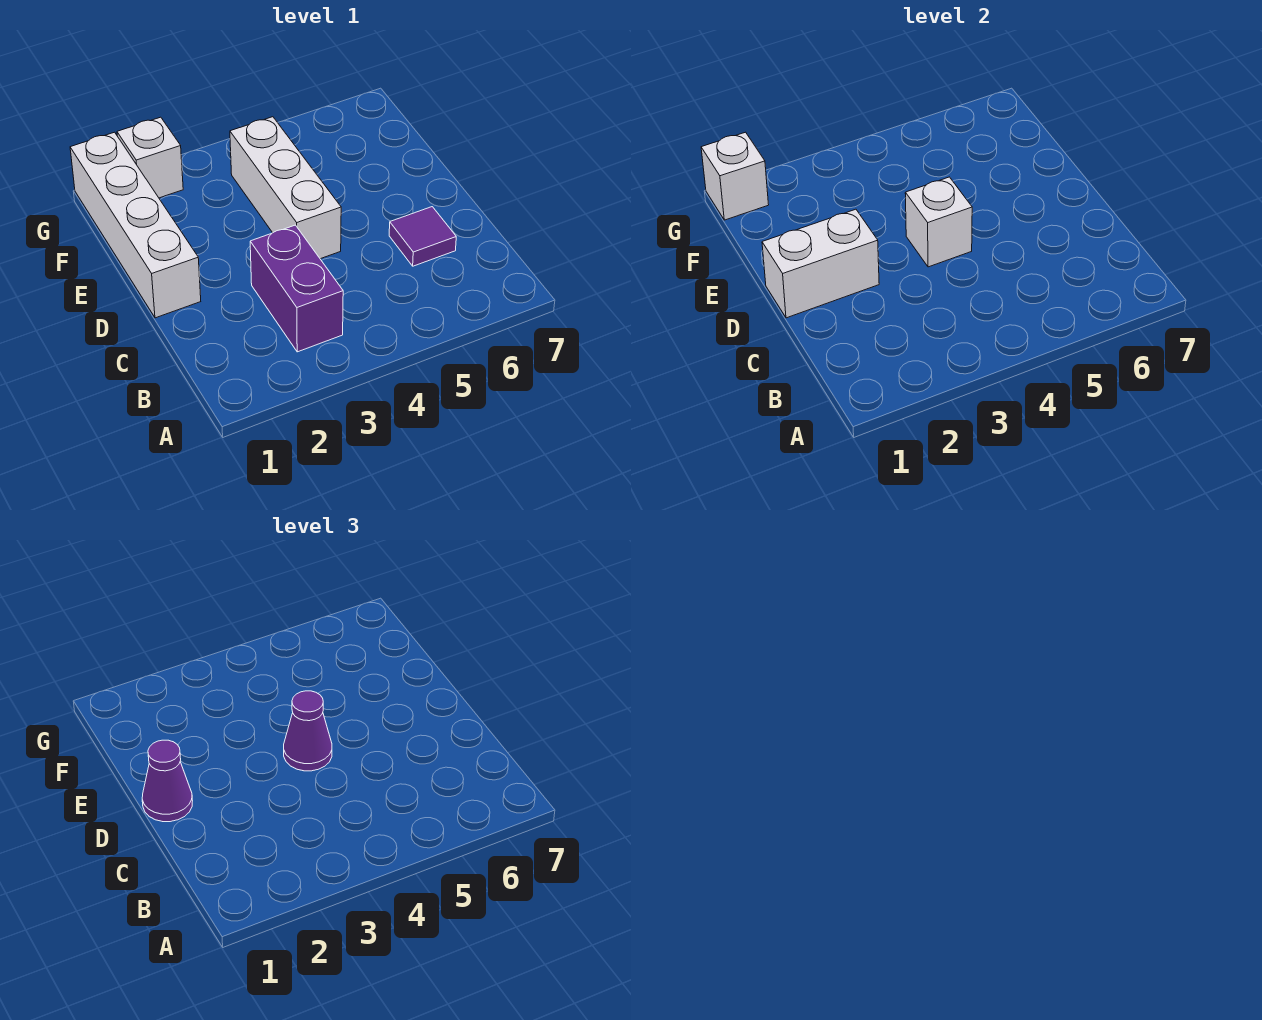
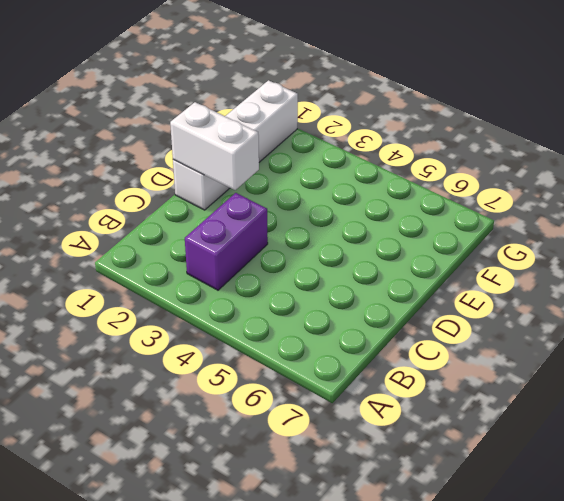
none -> purple 1x1 tile [389,207,456,266]
none -> white 1x3 brick [230,117,341,259]

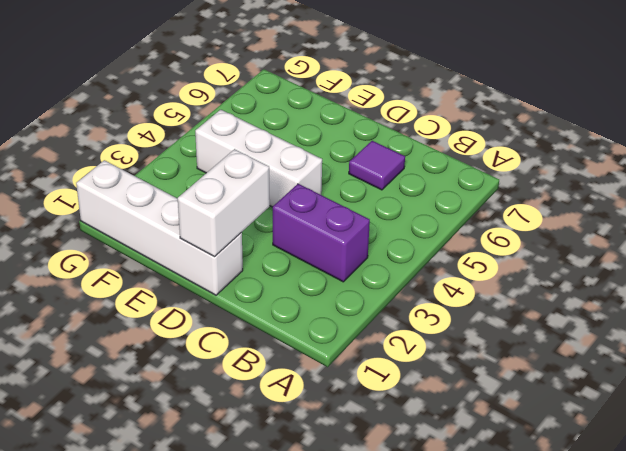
none -> white 1x1 brick [117,117,183,198]
none -> white 1x1 brick [905,177,972,267]

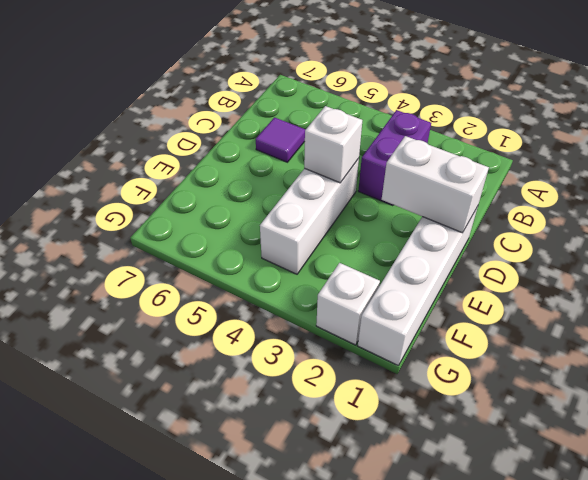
none -> white 1x1 brick [701,132,769,220]
none -> purple 1x1 cone [142,740,192,822]

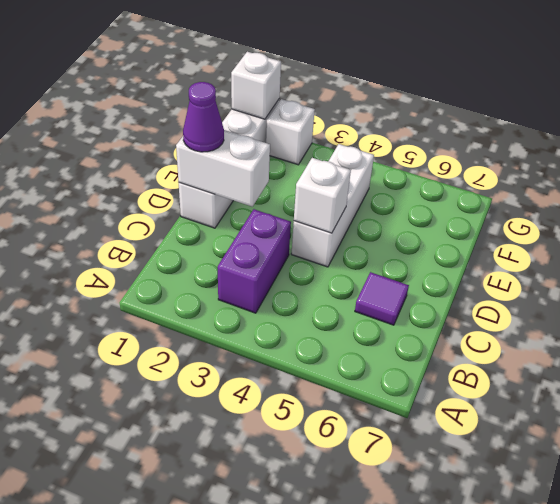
none -> purple 1x1 cone [284,691,332,771]

